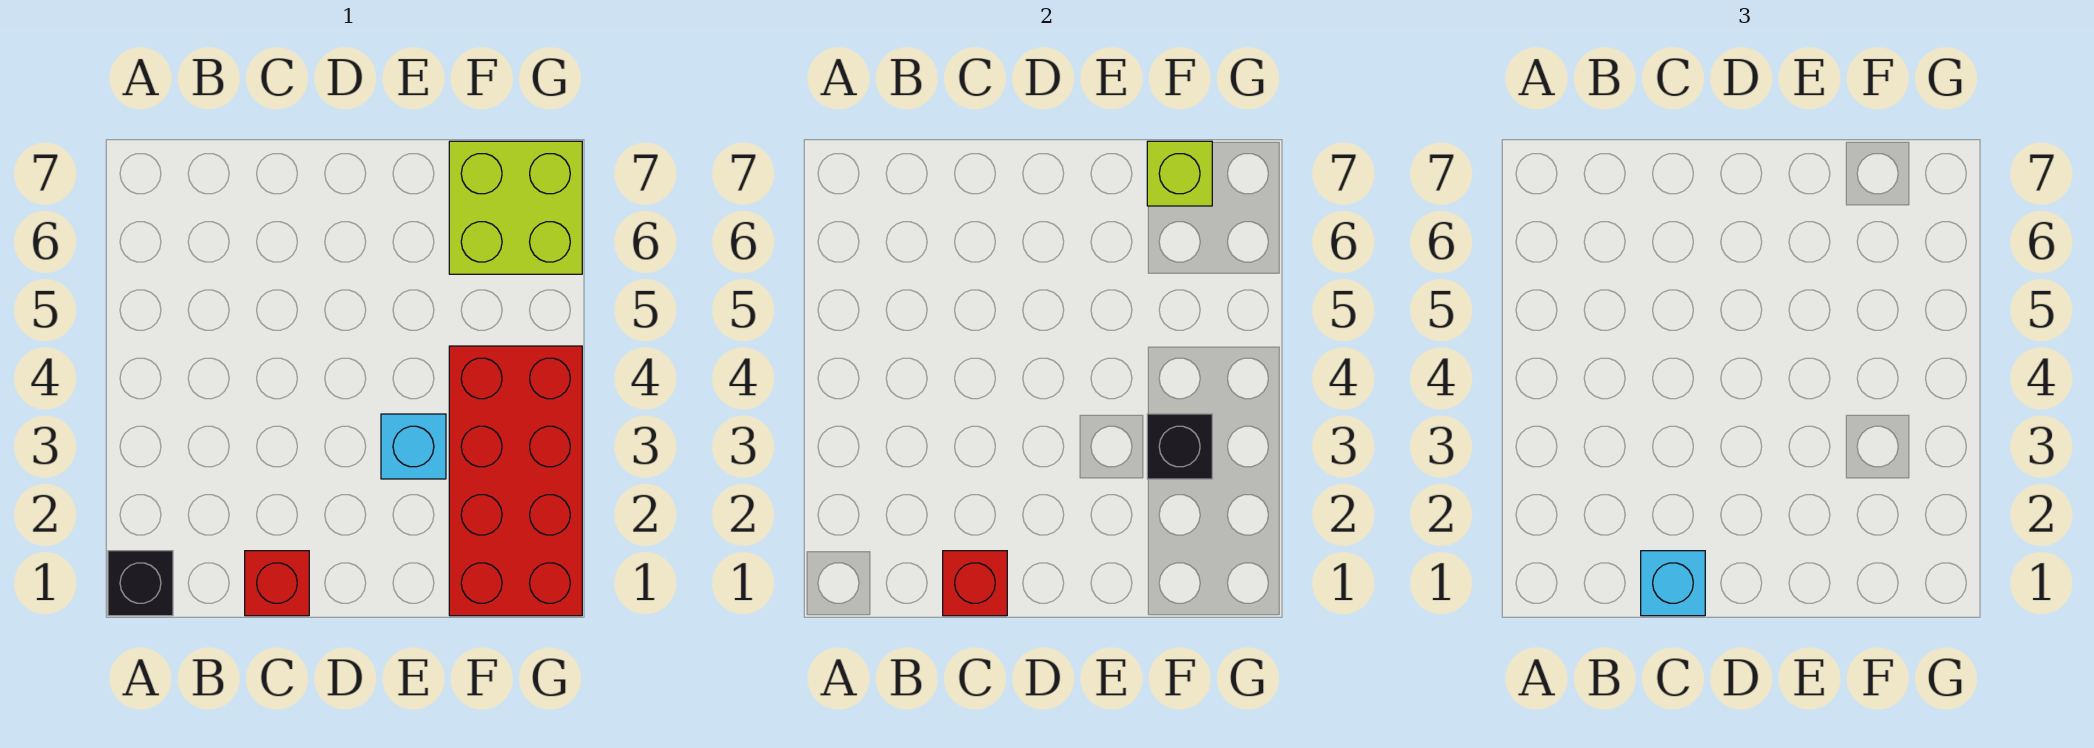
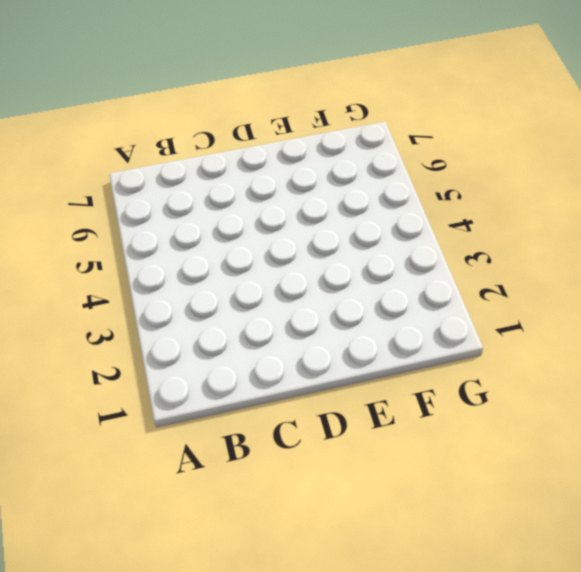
none -> black 1x1 brick [108,551,173,616]
none -> red 1x1 brick [245,551,309,616]

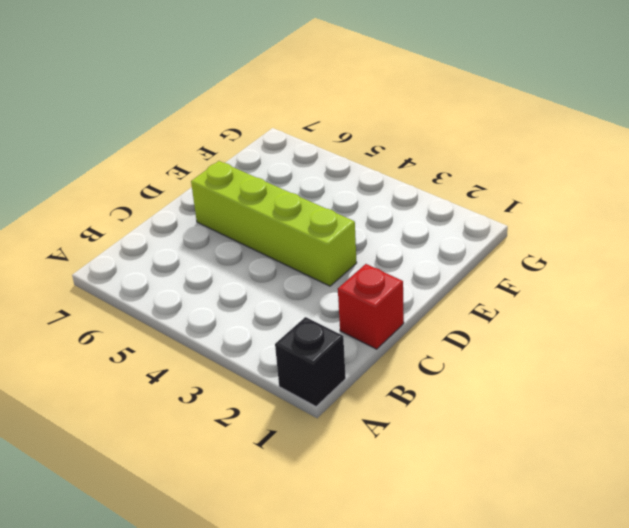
lime 1x4 brick [191,161,357,286] -> none
none -> cyan 1x1 brick [381,414,446,479]
none -> red 2x4 brick [449,346,582,616]

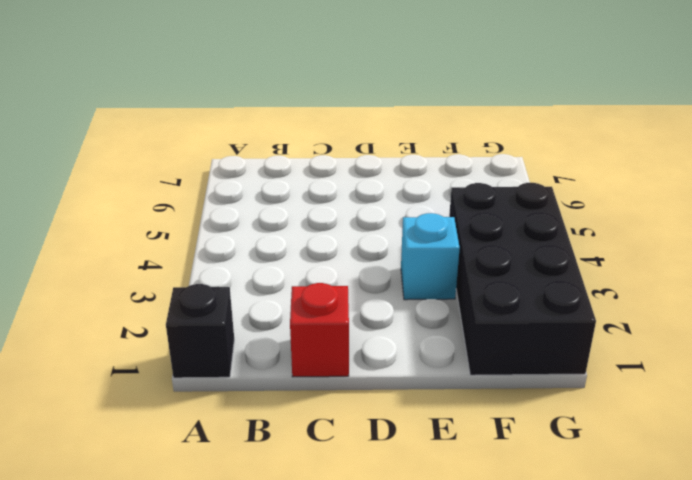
black 2x4 brick [449,183,596,375] -> red 2x4 brick [449,346,582,616]
none -> lime 2x2 brick [449,141,582,274]
none -> red 1x1 brick [943,551,1007,616]

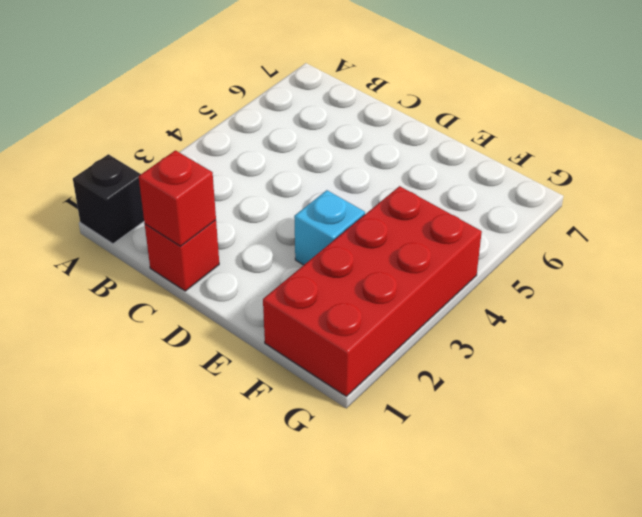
none -> lime 2x2 brick [449,141,582,274]
none -> black 1x1 brick [1147,414,1212,479]

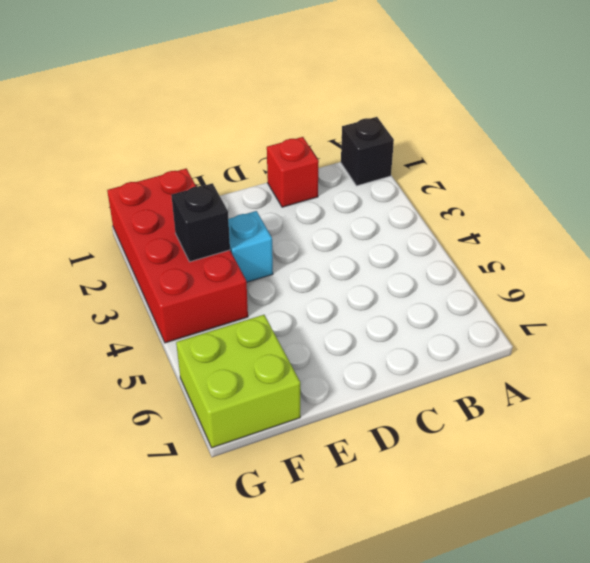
none -> red 1x1 brick [943,551,1007,616]
none -> lime 1x1 brick [1147,141,1212,206]

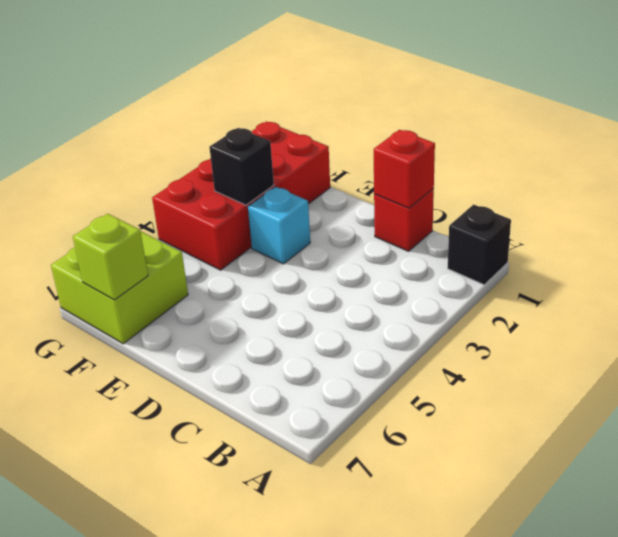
none -> cyan 1x1 brick [1641,551,1705,616]

